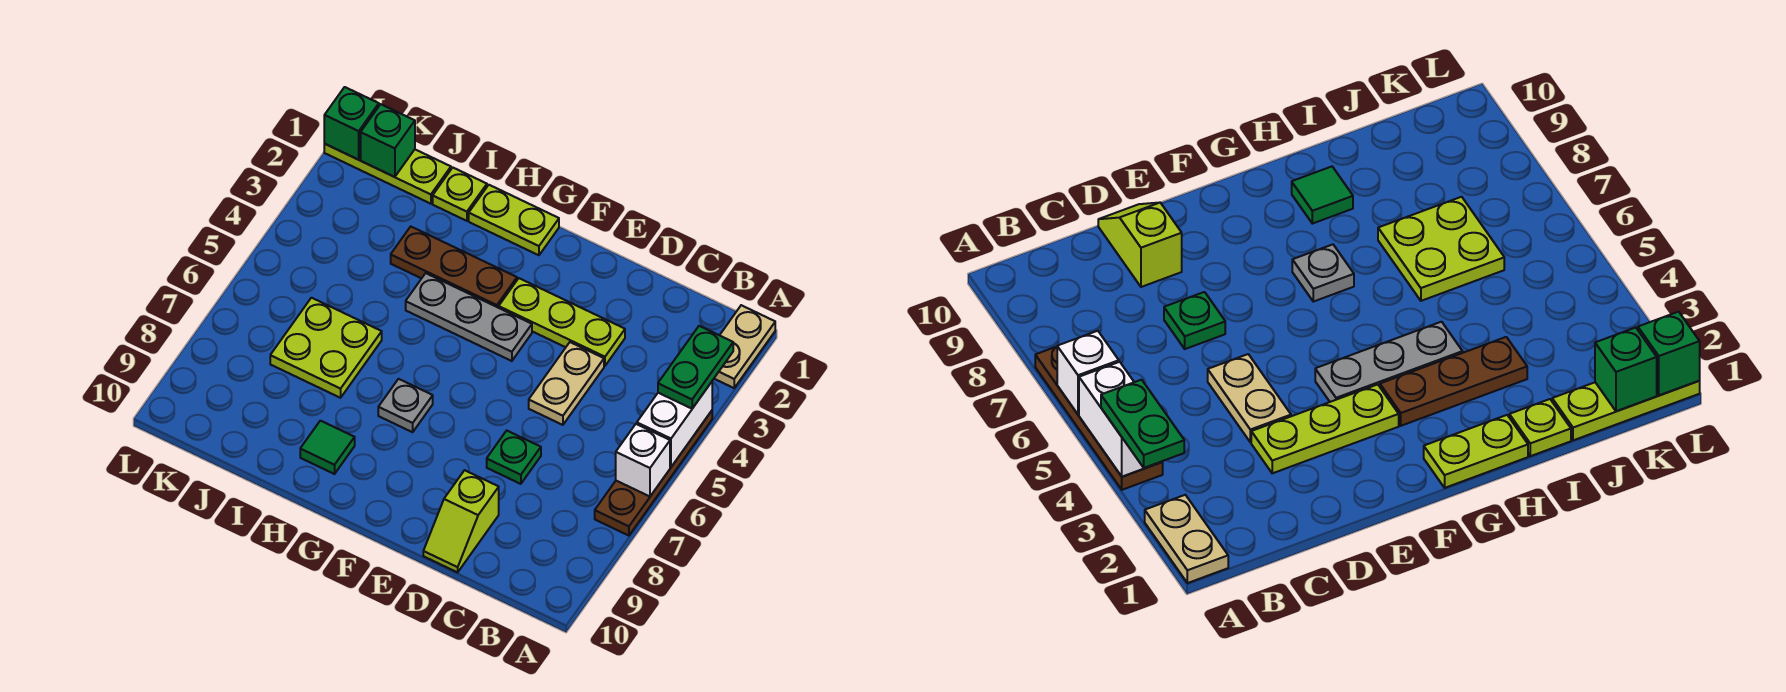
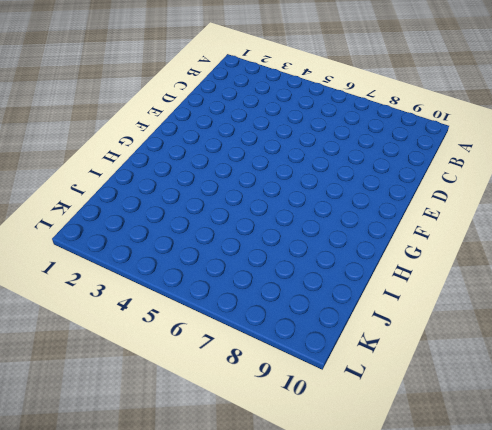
none -> tan 1x2 plate [714,305,775,388]
none -> brown 1x4 plate [595,411,712,536]
none -> lime 1x3 plate [499,278,625,366]

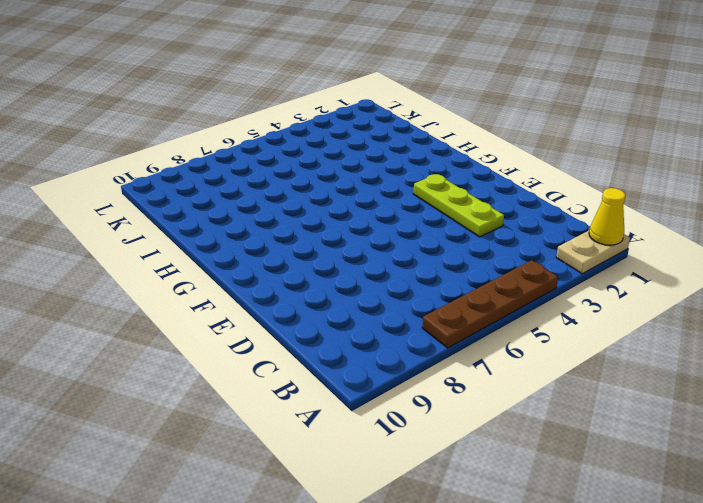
yellow 1x1 cone [589,188,625,245] -> none
none -> tan 1x2 plate [529,342,604,425]
none -> green 1x1 plate [487,431,541,484]
none -> lime 1x2 slope [423,470,499,572]

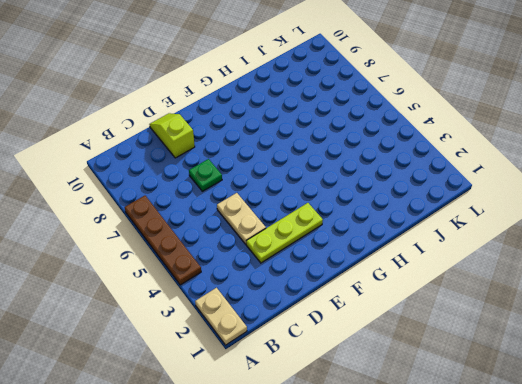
none -> grey 1x3 plate [406,273,532,361]
none -> lime 1x2 plate [469,185,559,255]
none -> brown 1x3 plate [391,227,517,308]

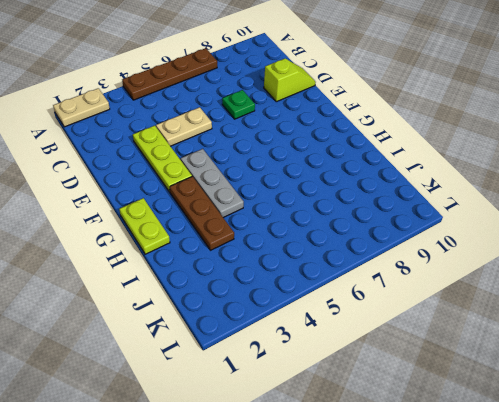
none -> grey 1x1 plate [378,379,433,432]
none -> green 1x1 tile [300,421,355,474]
none -> lime 1x1 plate [433,168,487,221]

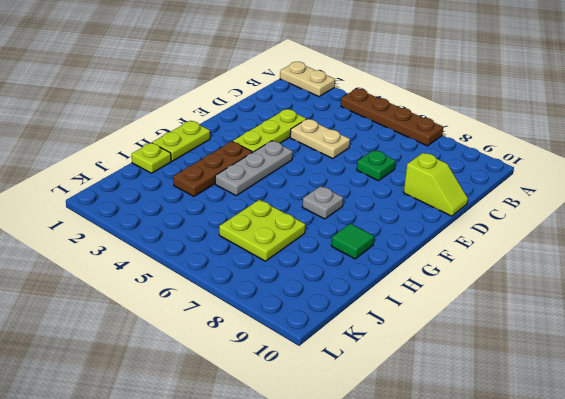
none -> lime 1x3 plate [324,144,451,204]
none -> white 1x2 brick [637,382,712,467]
none -> white 1x1 brick [616,424,670,496]

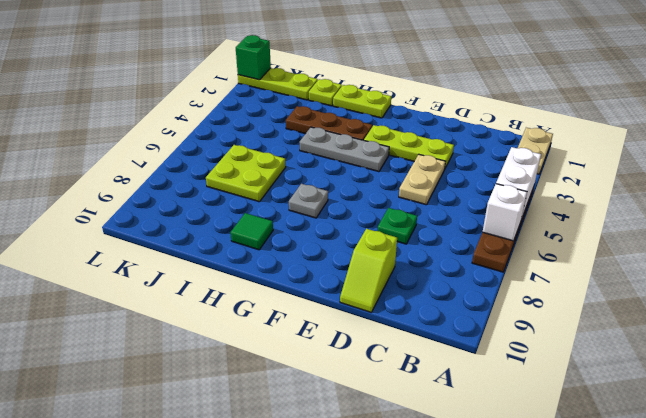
none -> green 1x1 brick [361,104,415,177]
none -> green 1x2 plate [658,326,733,409]

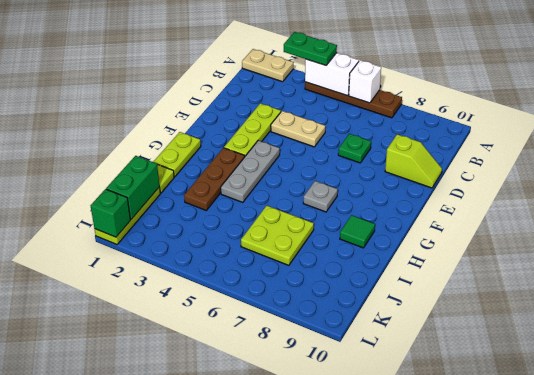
green 1x2 brick [106,156,160,219] -> green 1x1 brick [361,104,415,177]

